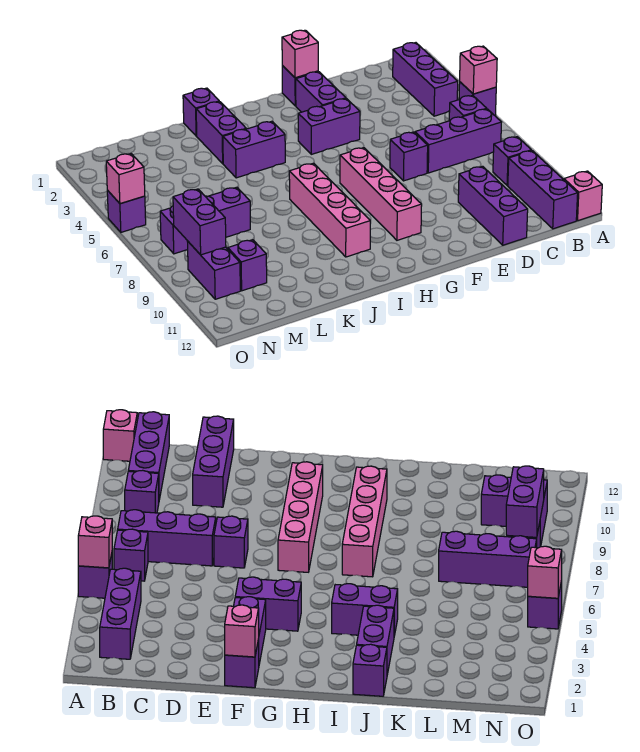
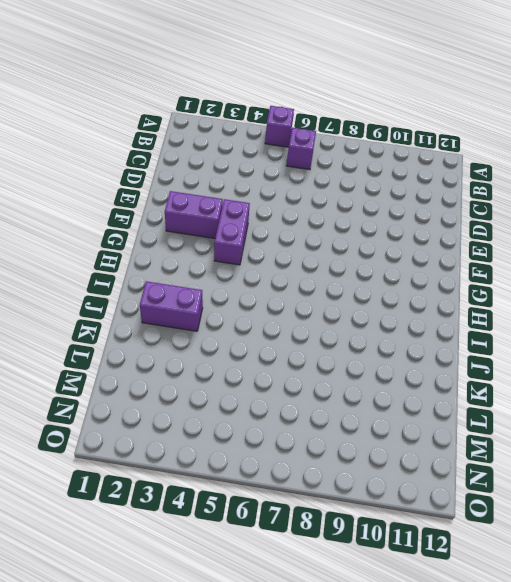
none -> pink 1x1 brick [564,171,602,221]
none -> purple 1x3 brick [393,43,458,116]
none -> purple 1x3 brick [415,109,502,173]

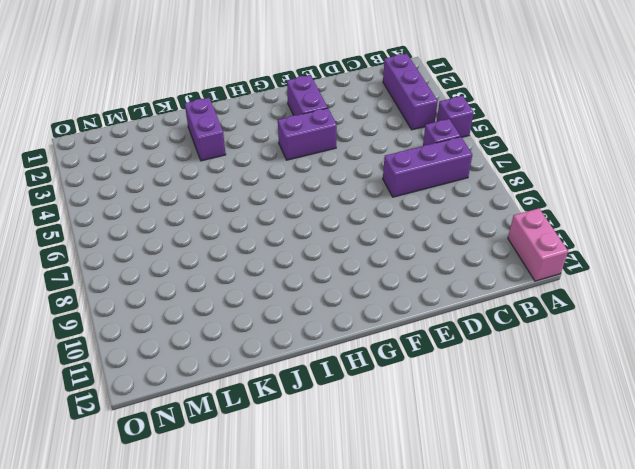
pink 1x2 brick [508,208,568,281] -> pink 1x1 brick [564,171,602,221]
none -> purple 1x1 brick [493,137,531,186]
none -> purple 1x3 brick [508,151,578,229]
none -> purple 1x3 brick [458,166,528,245]

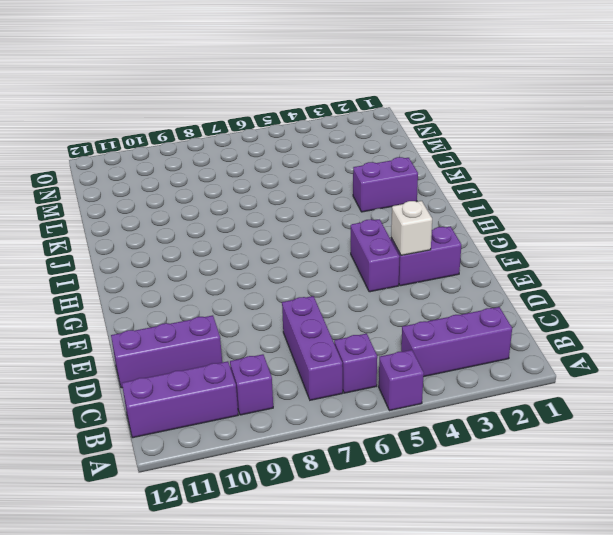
white 1x1 brick [391,201,432,255] -> none
none -> pink 1x1 brick [564,171,602,221]
none -> purple 1x1 brick [390,132,428,181]
none -> purple 1x1 brick [282,66,318,106]

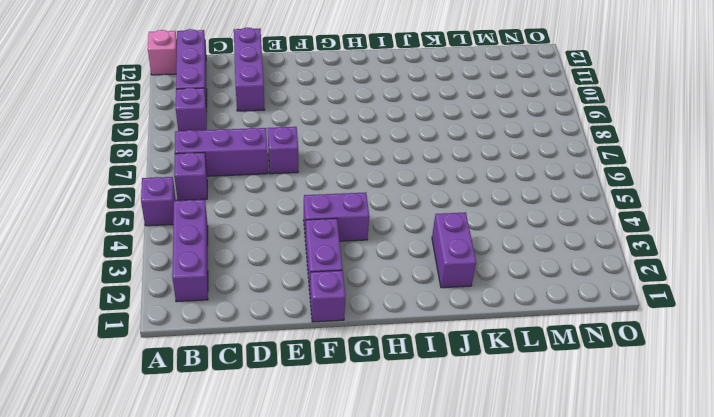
none -> pink 1x4 brick [340,148,422,240]
none -> purple 1x2 brick [223,121,285,178]
none -> pink 1x4 brick [289,163,370,257]

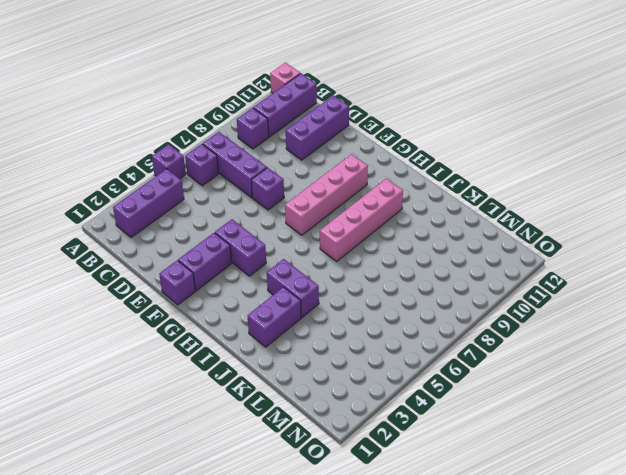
none -> purple 1x1 brick [183,88,219,136]
none -> purple 1x3 brick [160,187,250,254]
none -> purple 1x1 brick [228,240,267,291]

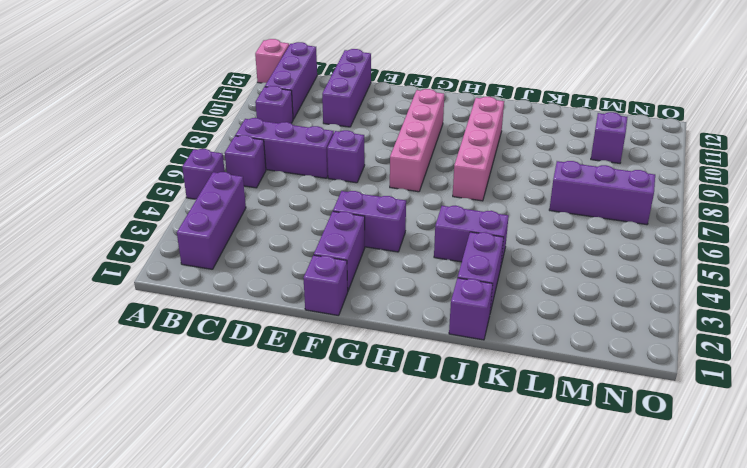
none -> purple 1x2 brick [187,241,240,299]
none -> purple 1x1 brick [107,190,146,232]
none -> pink 1x1 brick [460,46,497,94]

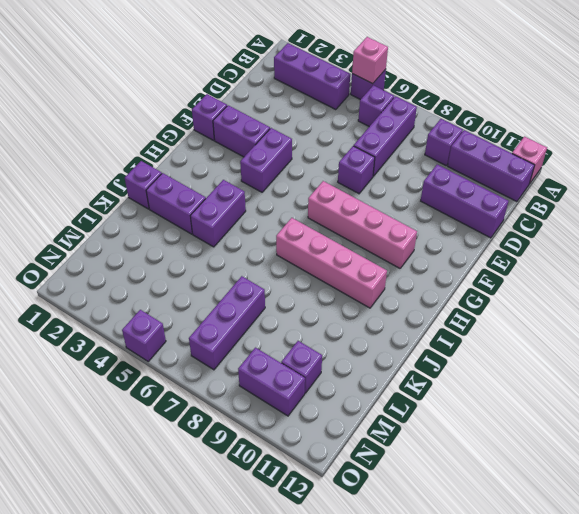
none -> pink 1x1 brick [282,30,318,78]
none -> purple 1x2 brick [173,189,226,255]
none -> pink 1x1 brick [106,154,145,204]

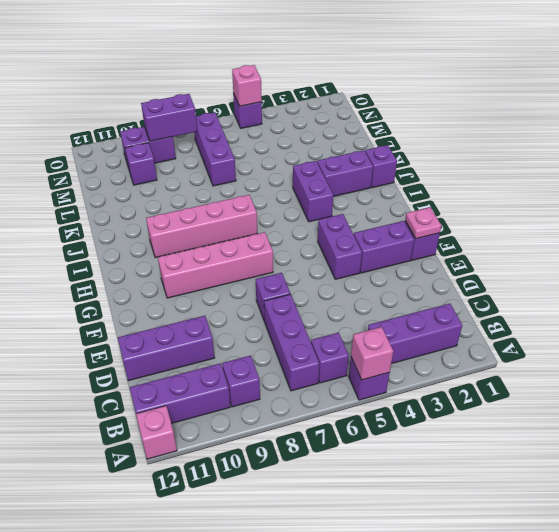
pink 1x1 plate [405,207,441,239] -> pink 1x1 brick [282,30,318,78]

